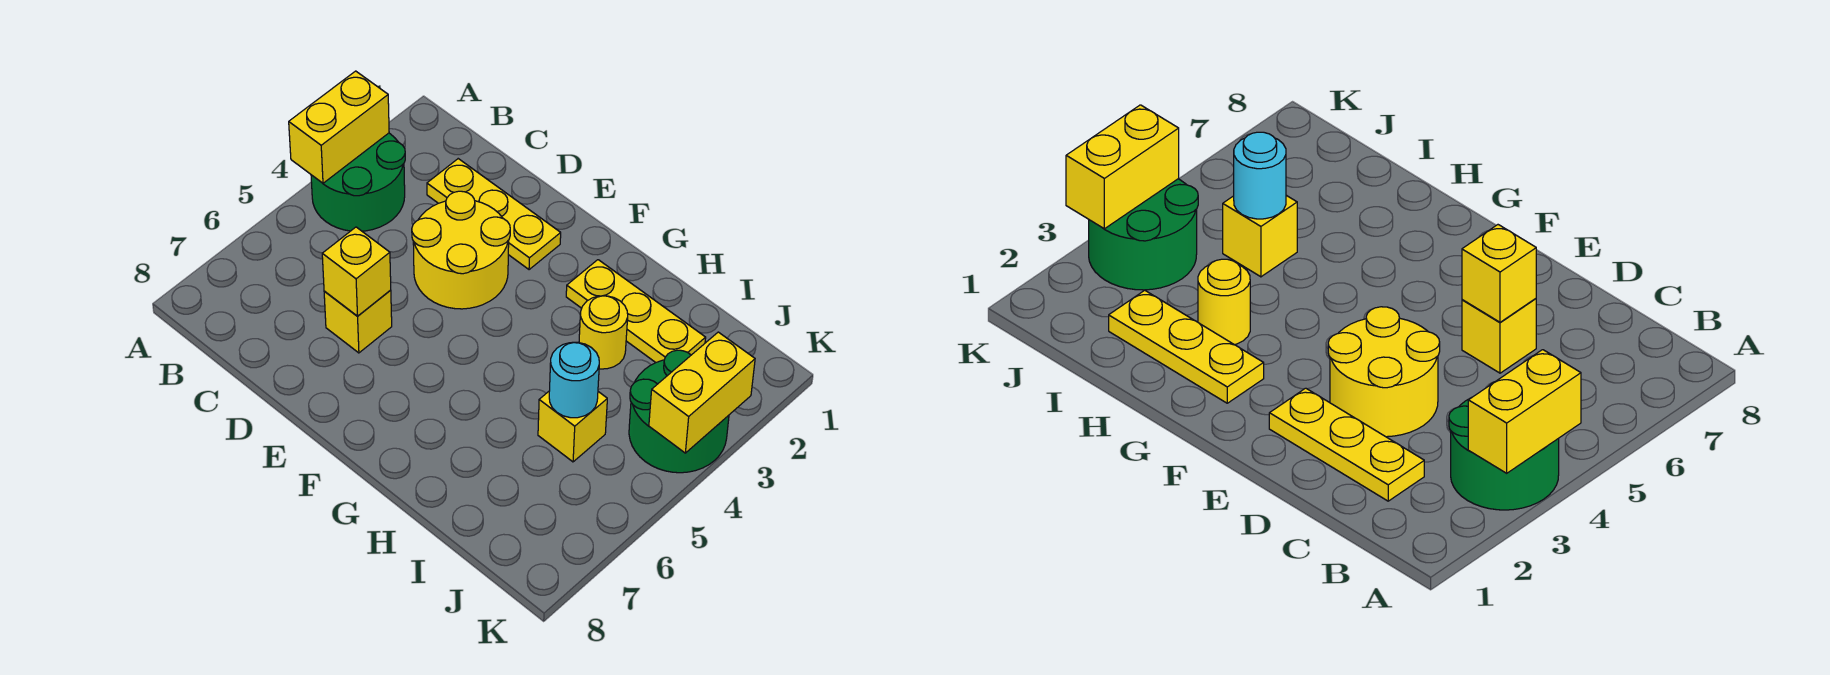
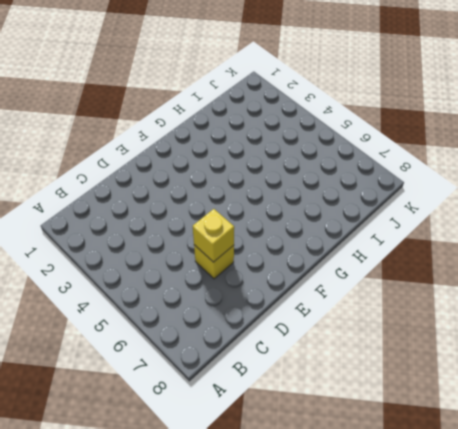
none -> green 2x2 round brick [311,133,405,231]
none -> yellow 1x3 plate [427,159,561,270]
none -> yellow 2x2 round brick [412,191,510,309]

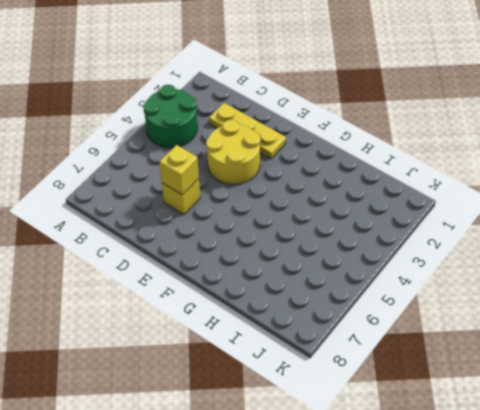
none -> yellow 1x3 plate [566,260,706,362]
none -> yellow 1x1 round brick [579,296,628,369]
none -> yellow 1x1 brick [538,392,607,462]

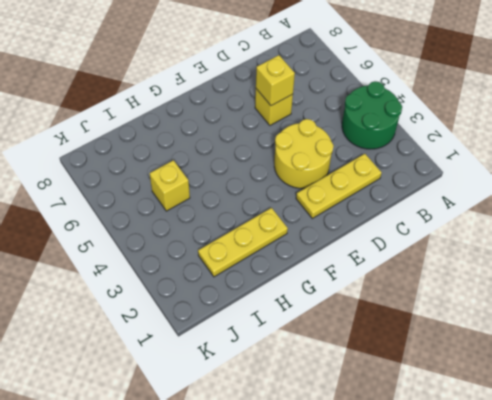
none -> yellow 1x1 round brick [579,296,628,369]
none -> green 2x2 round brick [629,350,729,473]
none -> yellow 1x2 brick [289,71,389,183]

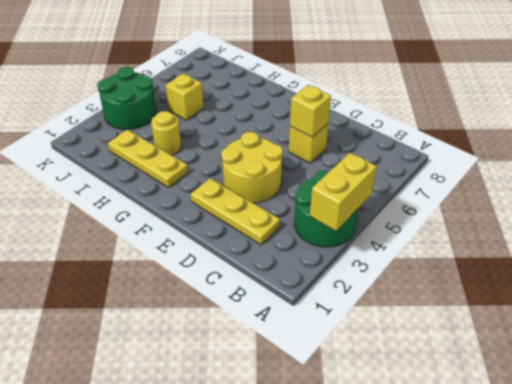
none -> cyan 1x1 round brick [549,342,599,418]
none -> yellow 1x2 brick [649,332,755,453]

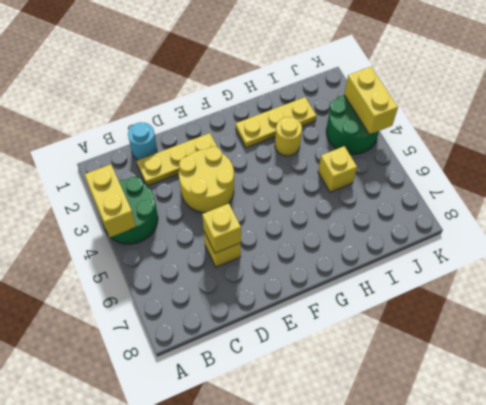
cyan 1x1 round brick [128,122,157,160] -> cyan 1x1 round brick moved to [549,342,599,418]

